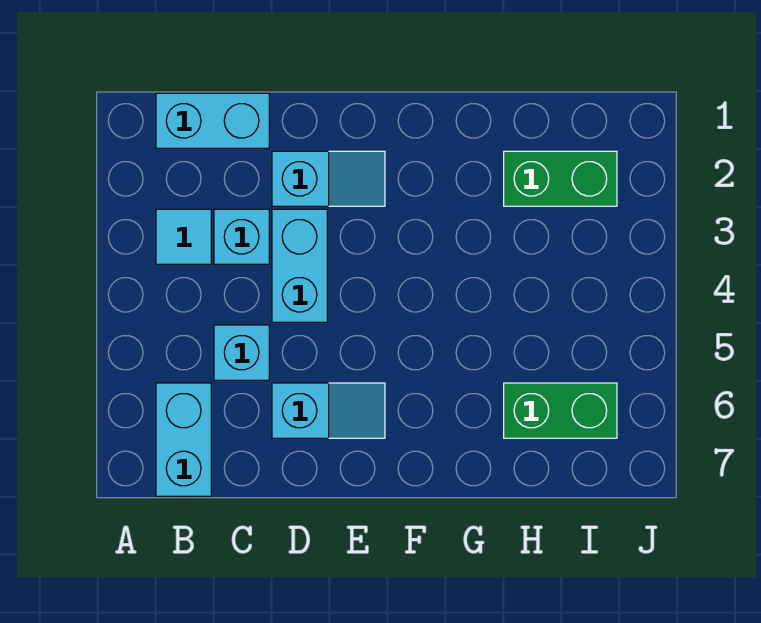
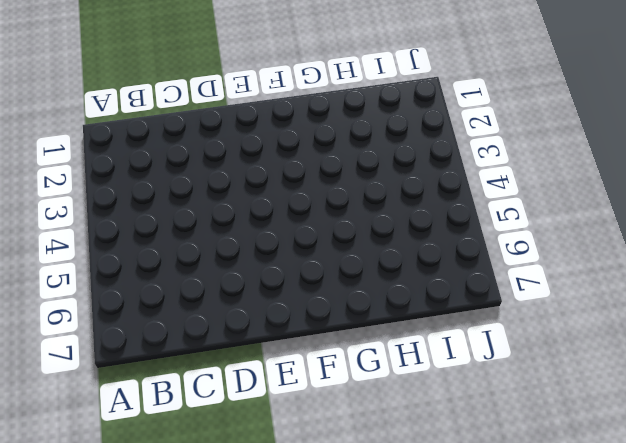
none -> cyan 1x2 brick [156,93,269,148]
none -> cyan 1x1 tile [156,209,211,264]

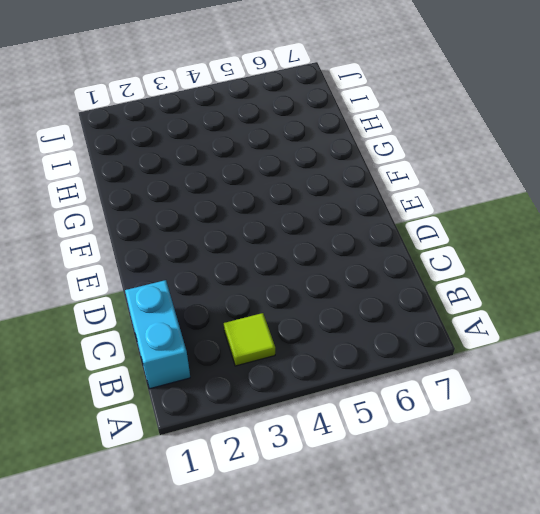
lime 1x1 tile [224,313,275,366] -> cyan 1x1 tile [156,209,211,264]
none -> cyan 1x2 brick [156,383,211,496]
none -> cyan 1x1 brick [214,209,269,264]

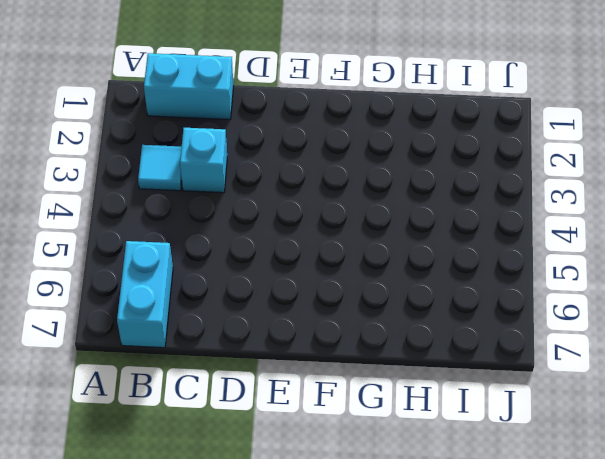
none -> cyan 1x1 brick [214,325,269,380]
none -> cyan 1x2 slope [272,151,385,206]

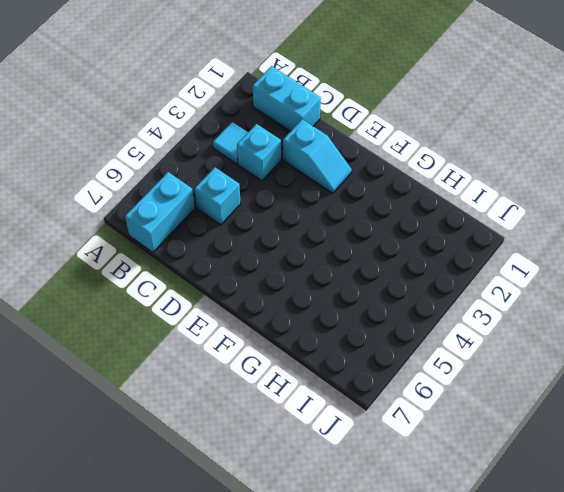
none -> cyan 1x2 brick [272,209,327,322]
none -> cyan 1x2 slope [272,383,385,438]

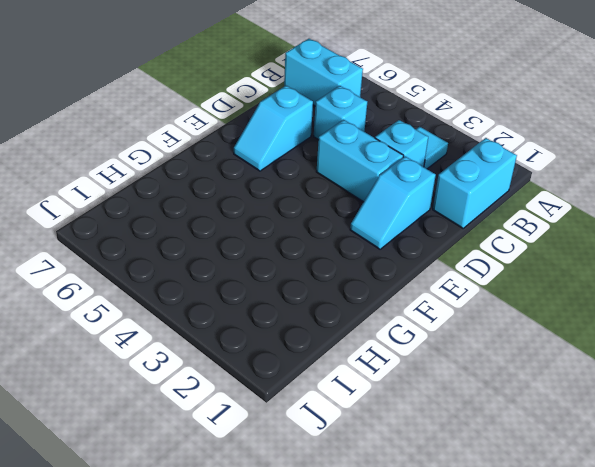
none -> green 1x2 brick [504,151,617,206]
none -> green 1x2 brick [504,383,617,438]

